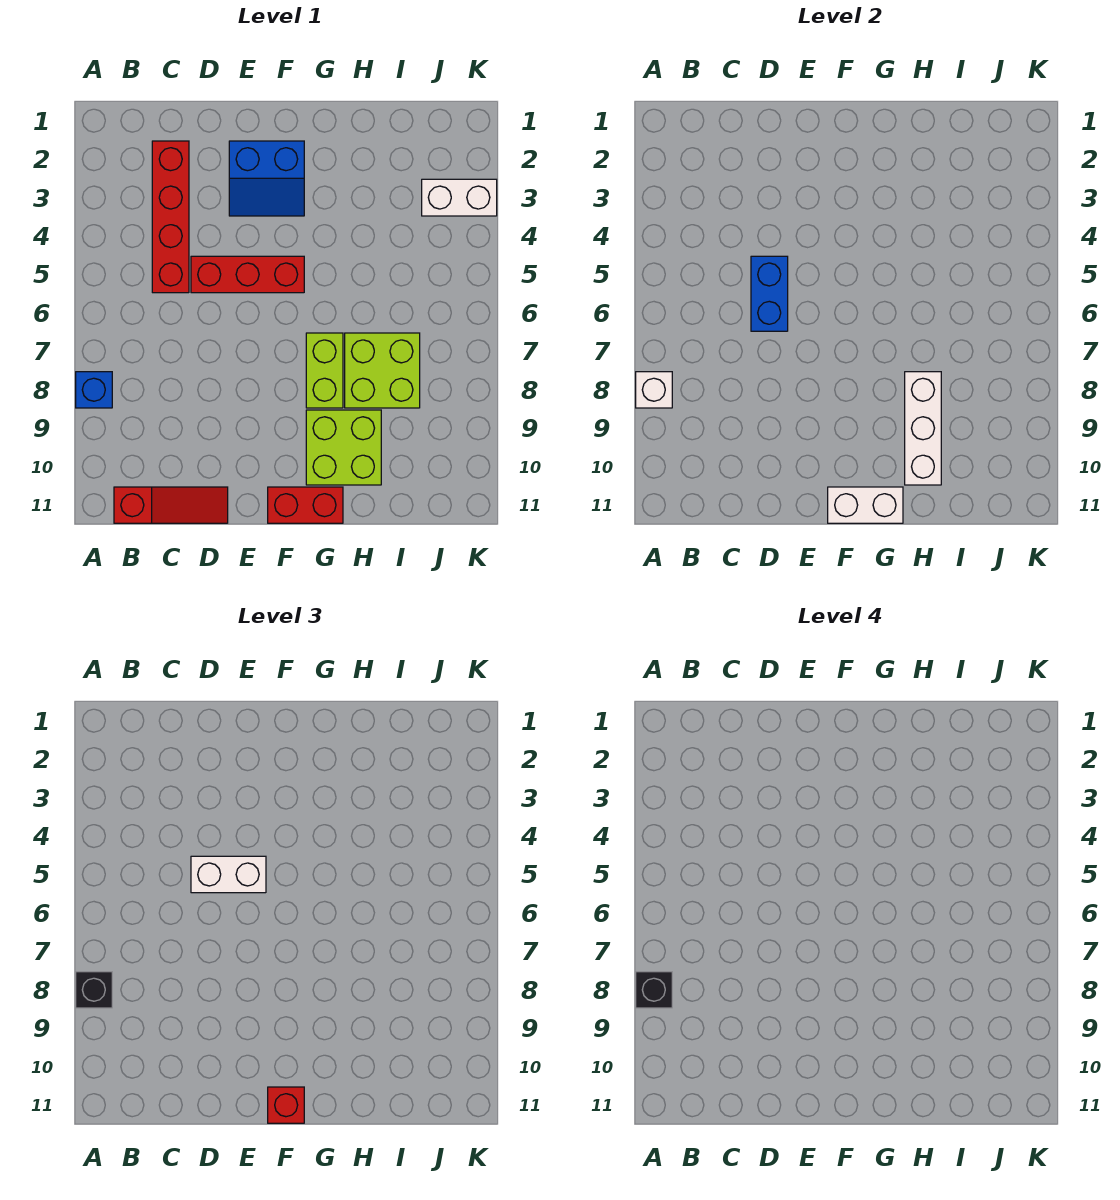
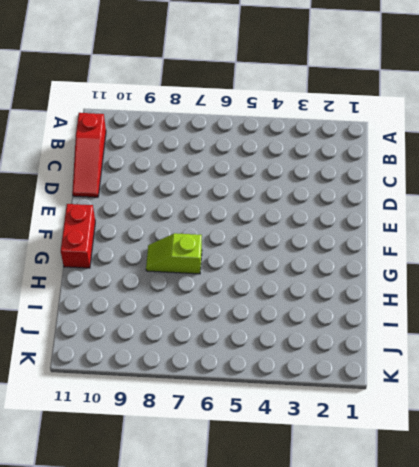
lime 1x2 slope [146,233,202,274] -> lime 1x2 brick [306,333,343,408]
none -> blue 1x1 brick [76,372,112,408]
none -> red 1x4 brick [152,141,189,293]
none -> red 1x3 brick [191,256,304,293]

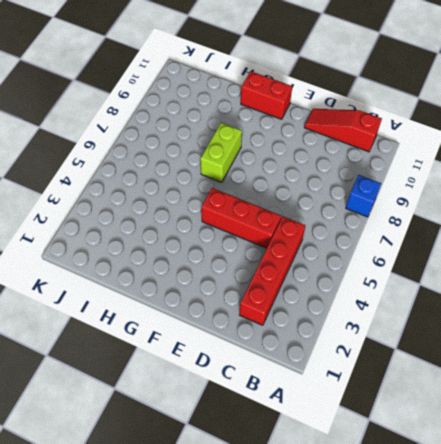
none -> blue 2x2 slope [229,141,304,216]
none -> lime 2x2 brick [306,410,381,485]
none -> lime 2x2 brick [345,333,420,408]

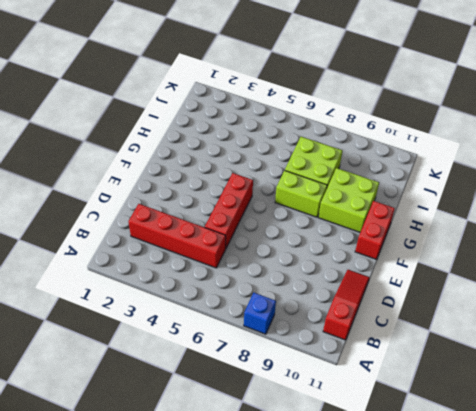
none -> blue 2x2 slope [229,141,304,216]
none -> white 1x2 brick [422,179,497,216]
none -> white 1x1 brick [636,372,672,408]

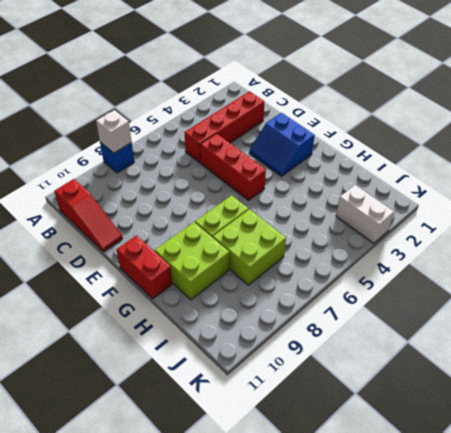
none -> blue 1x2 brick [751,256,788,331]
none -> white 1x2 brick [828,487,903,523]
none -> white 1x3 brick [905,372,941,485]

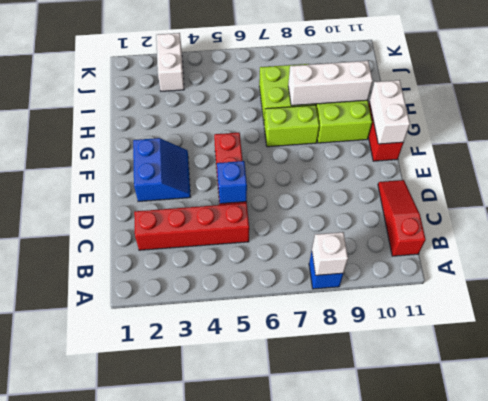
blue 1x1 brick [217,161,247,204] -> blue 1x2 brick [751,256,788,331]
none -> black 1x1 brick [76,972,112,1008]
none -> white 1x2 brick [191,856,266,893]
none -> red 1x1 brick [268,1087,304,1123]

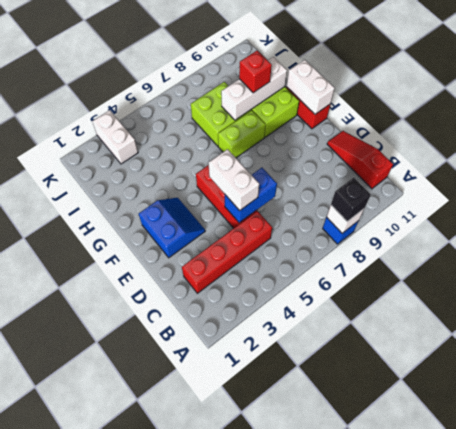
red 1x1 brick [239,51,272,93] -> red 1x1 brick moved to [268,1087,304,1123]
none -> black 1x1 brick [636,972,672,1008]

